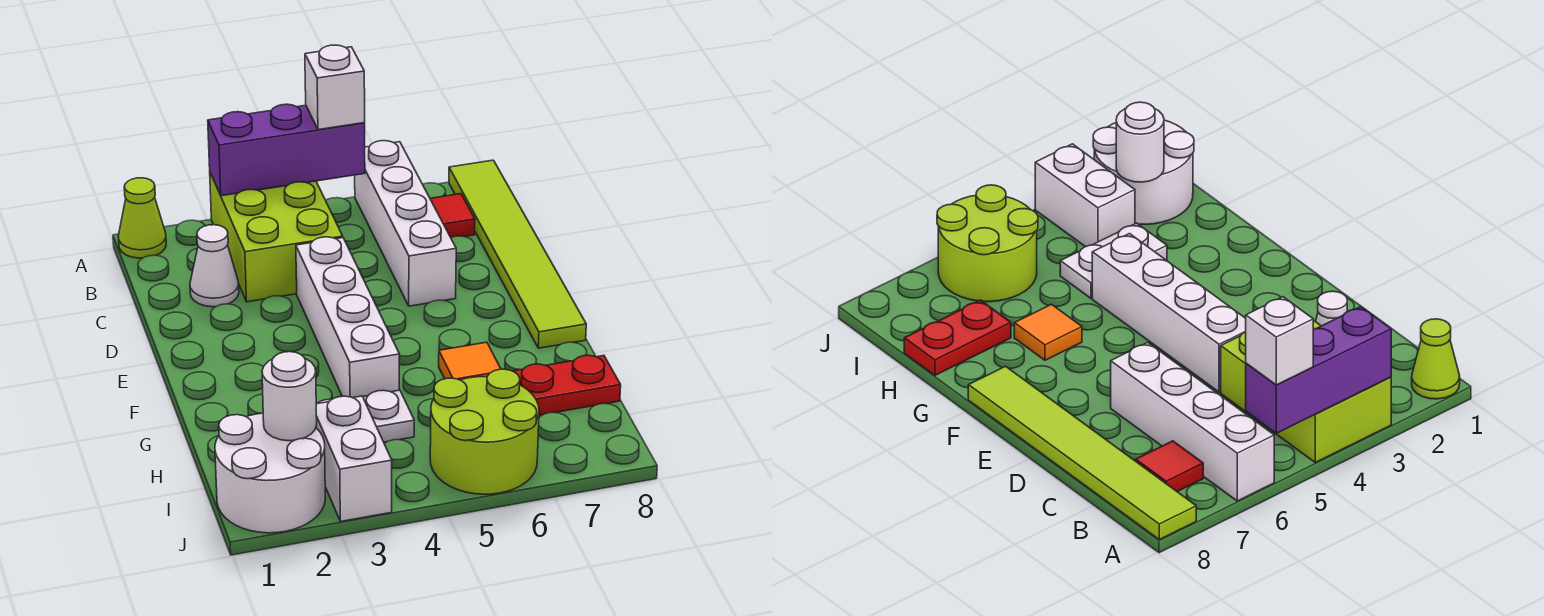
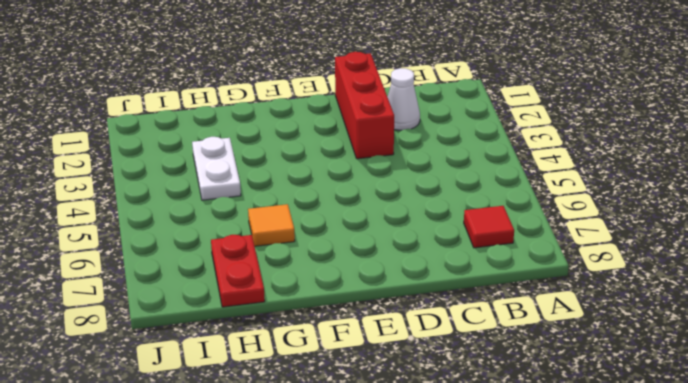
red 1x3 brick [335,52,394,159] -> none
none -> lime 1x1 cone [118,178,166,258]
none -> lime 2x3 brick [210,173,343,302]
none -> white 1x4 brick [355,141,456,306]

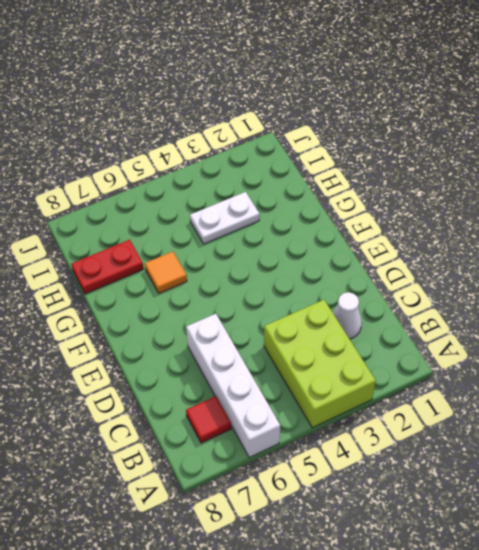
none -> lime 1x1 cone [118,178,166,258]
none -> lime 1x6 tile [449,160,586,348]
none -> white 1x4 brick [296,237,400,398]

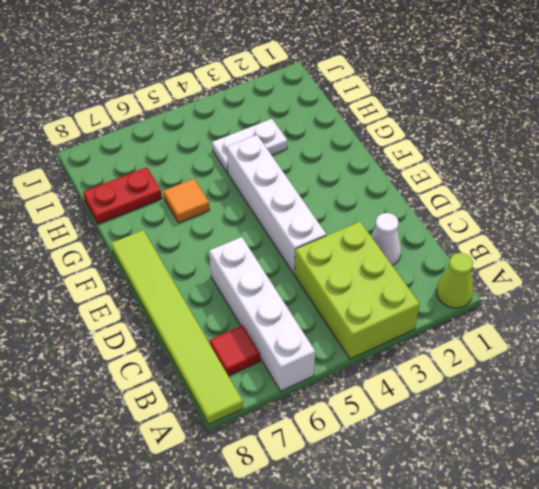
none -> white 2x2 round brick [215,413,325,533]
none -> white 1x2 brick [316,396,392,521]
none -> lime 2x2 round brick [430,369,539,494]

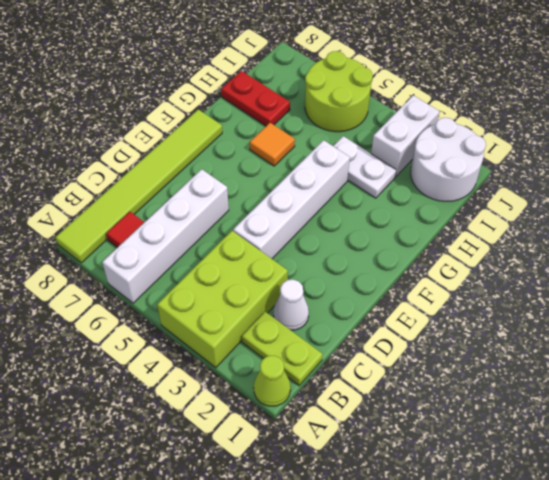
lime 1x2 plate [242,312,322,385] -> none
none -> purple 1x3 brick [208,104,365,196]
none -> white 1x1 round brick [262,352,317,441]
none -> white 1x1 brick [305,45,365,130]

